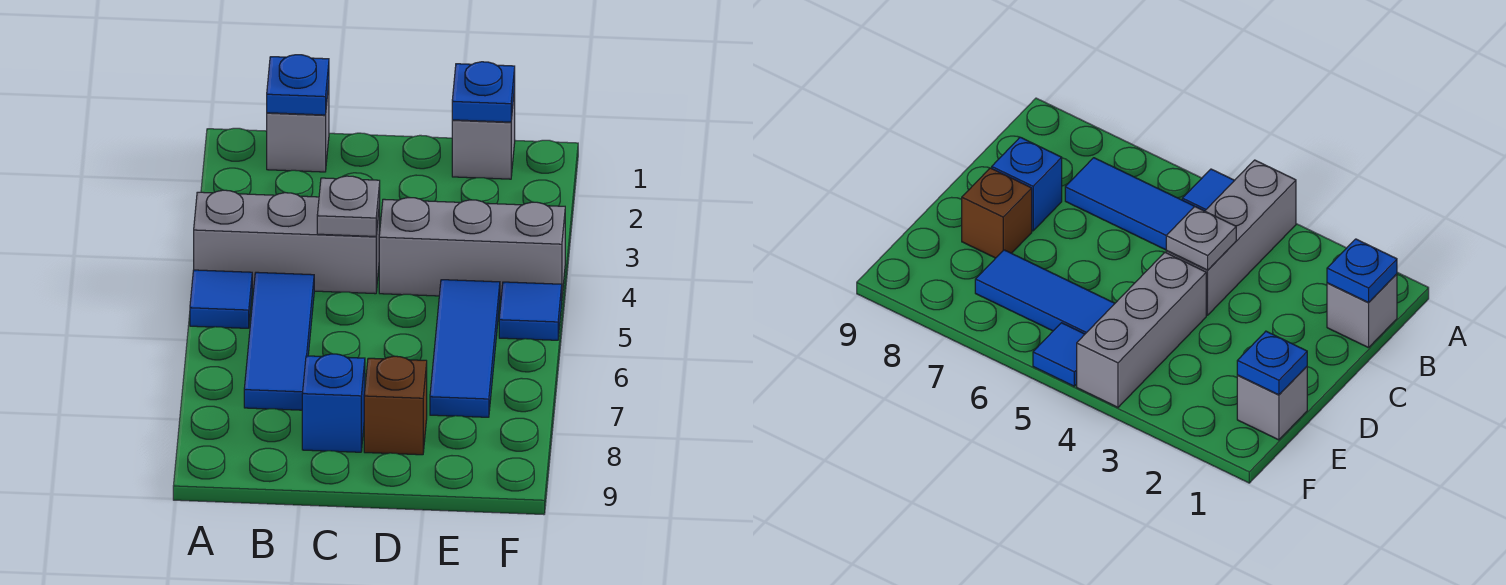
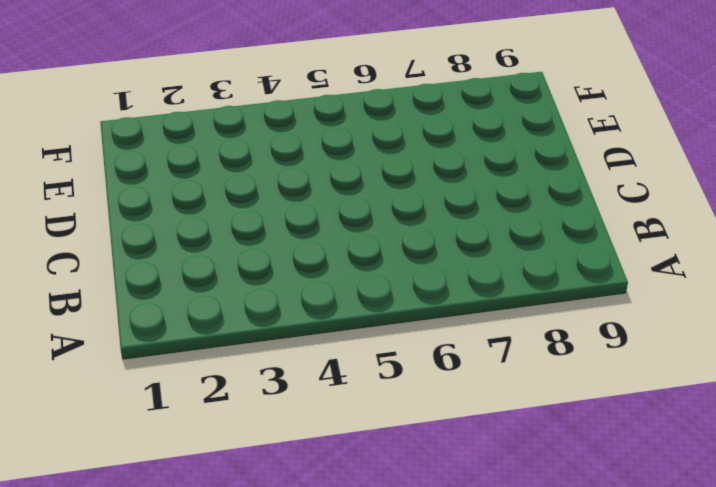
none -> grey 1x3 brick [194,190,380,294]
none -> blue 1x1 tile [190,270,252,328]
none -> grey 1x1 brick [267,84,329,172]

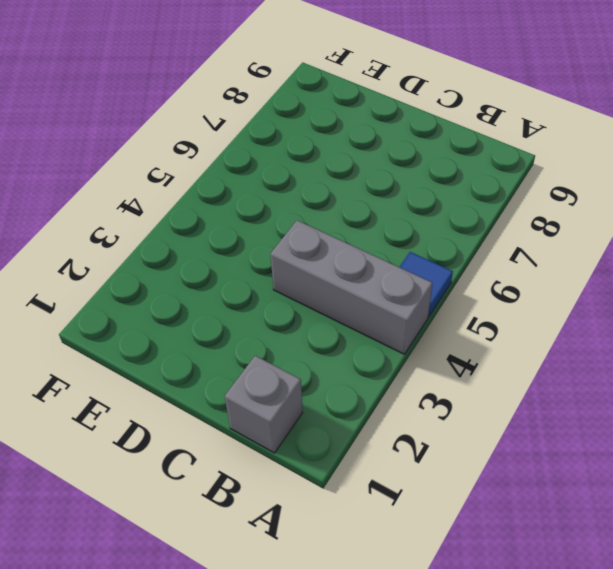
none -> blue 1x3 tile [244,272,314,410]
none -> blue 1x1 brick [302,354,365,452]
none -> grey 1x3 brick [379,198,565,298]

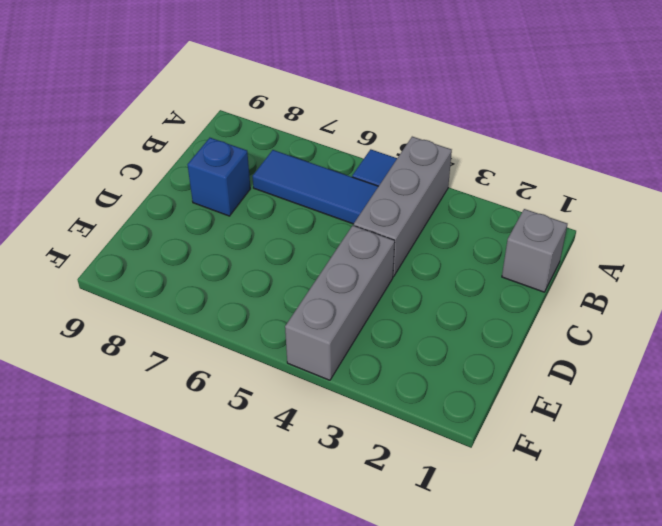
none -> brown 1x1 brick [364,356,427,455]
none -> grey 1x1 brick [452,88,515,179]
none -> blue 1x3 tile [430,280,500,417]

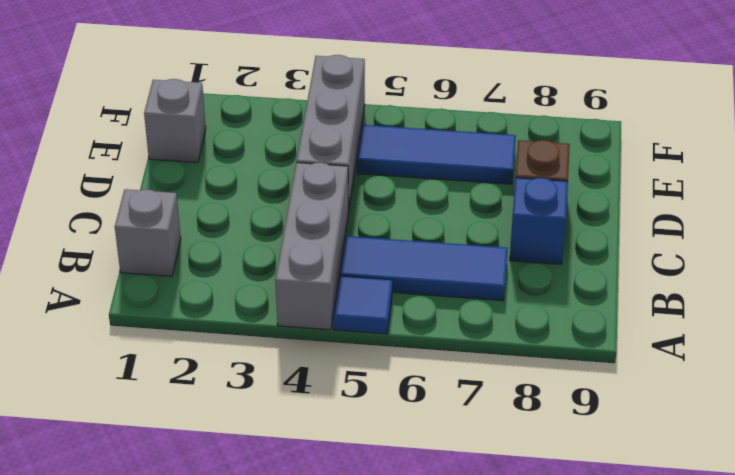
none -> blue 1x1 tile [499,282,562,340]
none -> blue 1x1 plate [267,55,329,115]
none -> grey 1x1 plate [317,176,380,236]

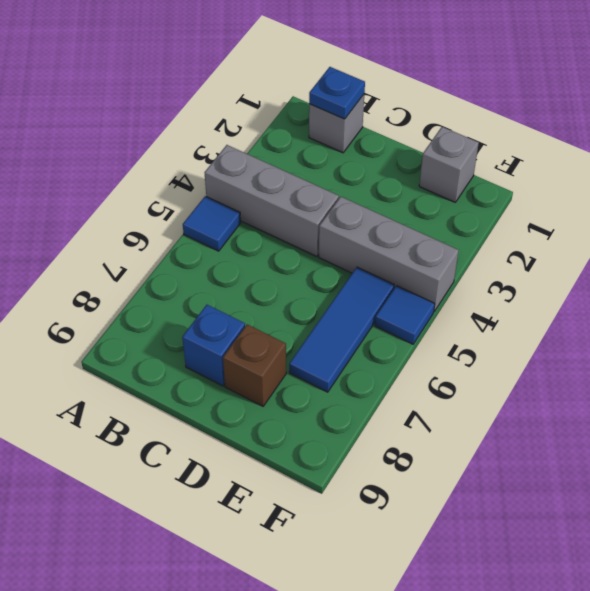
none -> blue 1x3 tile [244,272,314,410]
none -> grey 1x1 plate [317,176,380,236]
none -> blue 1x1 plate [452,62,515,122]

